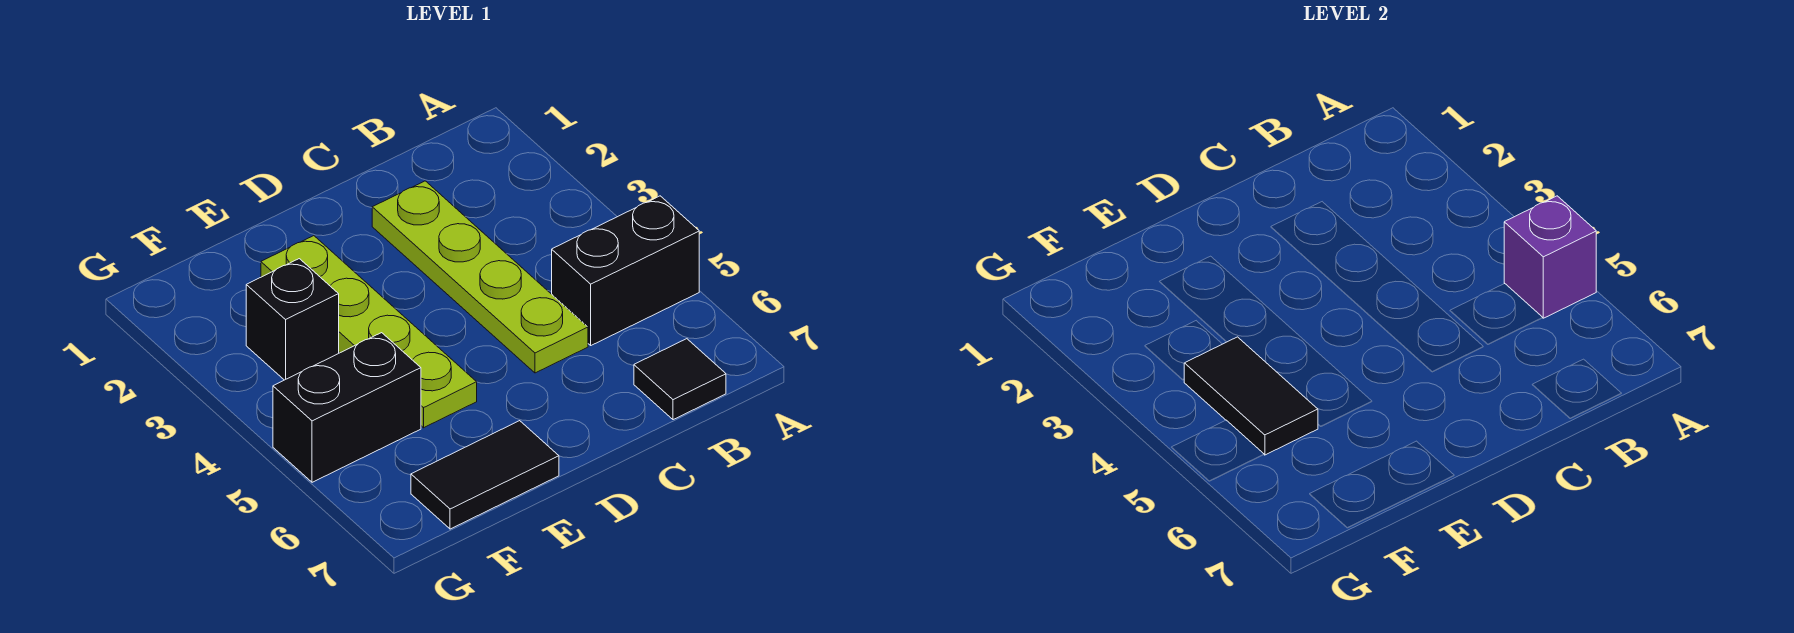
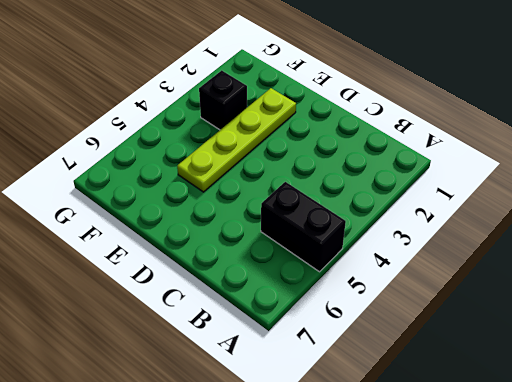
none -> black 1x1 tile [634,339,726,420]
none -> lime 1x4 plate [372,181,588,373]

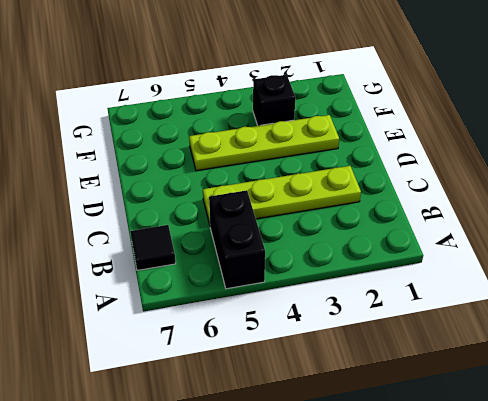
none -> black 1x2 tile [411,421,559,529]
none -> black 1x2 brick [273,333,421,482]

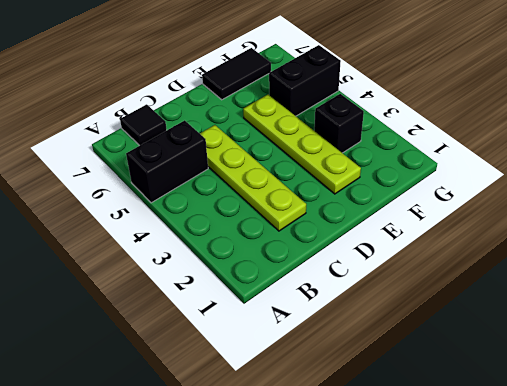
none -> purple 1x1 brick [1504,196,1596,318]
none -> black 1x2 tile [1184,337,1318,455]

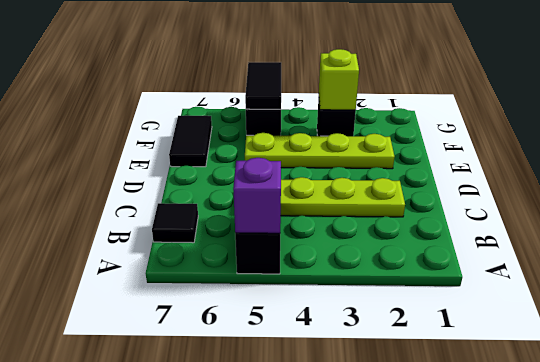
lime 1x1 brick [319,49,359,110] -> none
black 1x2 tile [245,62,281,109] -> black 1x2 tile turned to [1184,337,1318,455]

